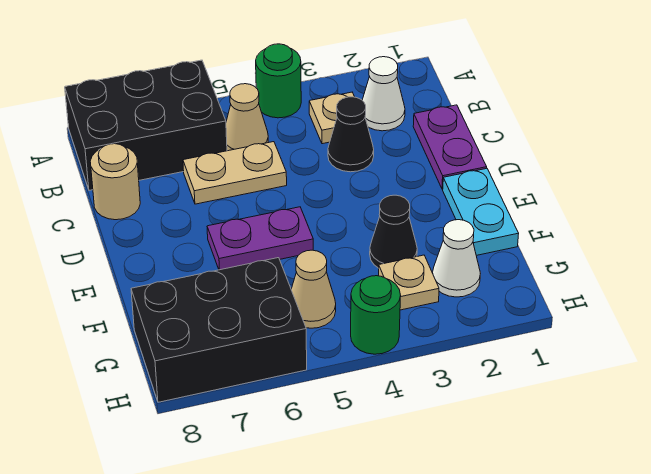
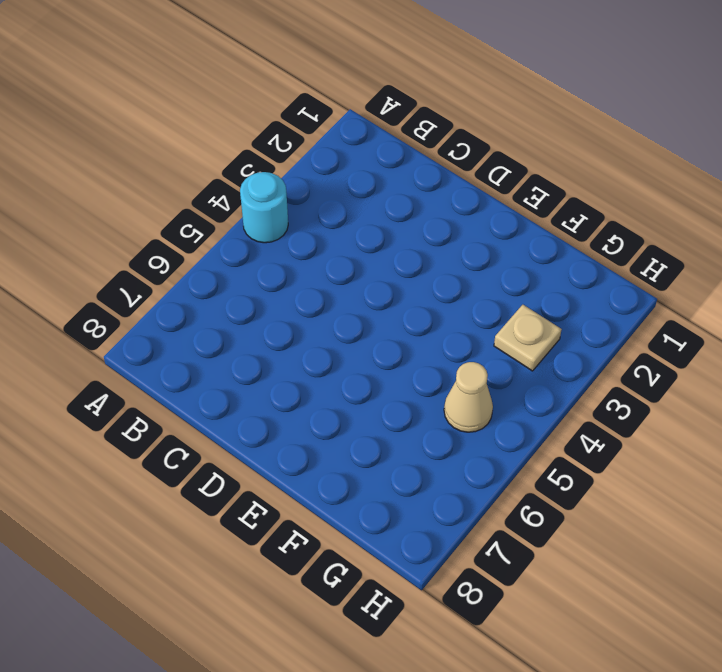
cyan 1x1 round brick [240,172,288,243] -> green 1x1 round brick [256,44,301,118]
none -> black 2x3 brick [65,60,227,190]
none -> white 1x1 cone [362,57,405,131]
none -> tan 1x1 plate [309,92,354,144]

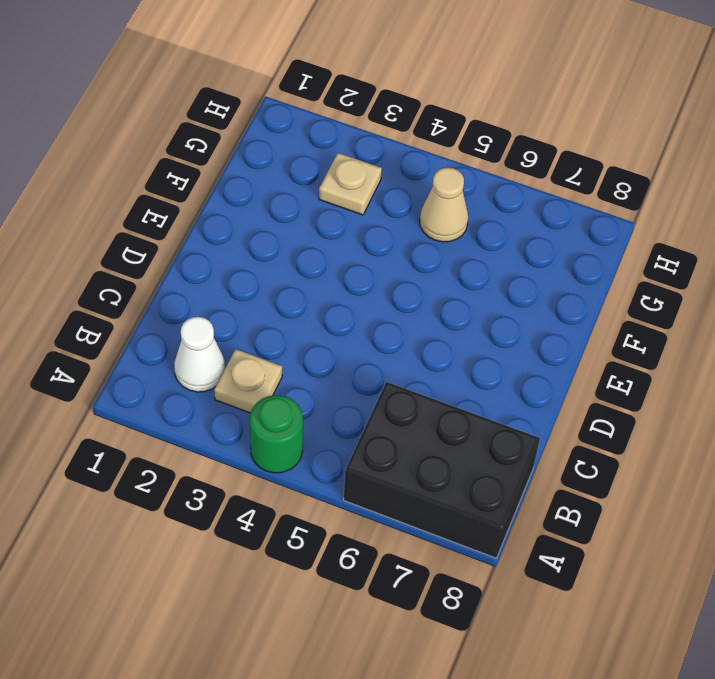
none -> tan 1x1 cone [226,84,268,151]
none -> purple 1x2 plate [413,105,487,189]
none -> black 1x1 cone [328,97,374,172]

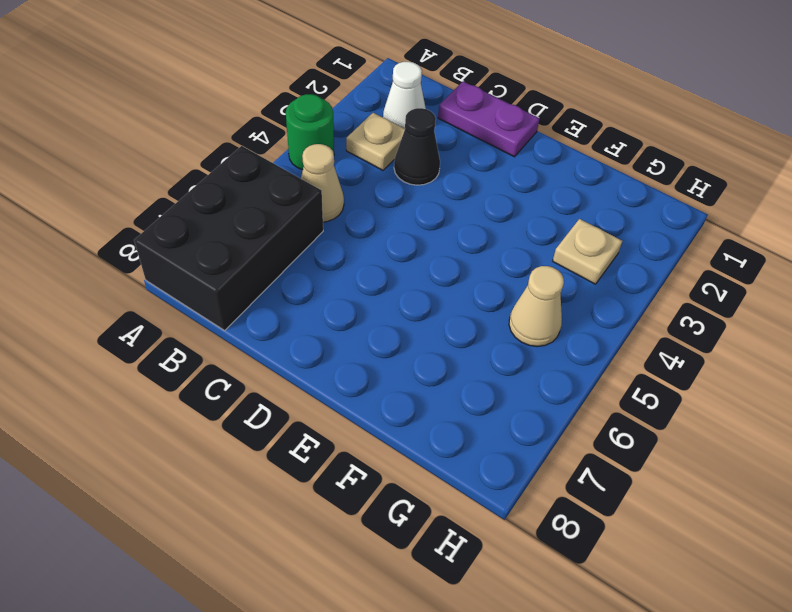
none -> tan 1x2 plate [183,142,287,204]
none -> tan 1x1 round brick [90,144,140,220]
none -> cyan 1x2 plate [443,169,519,255]

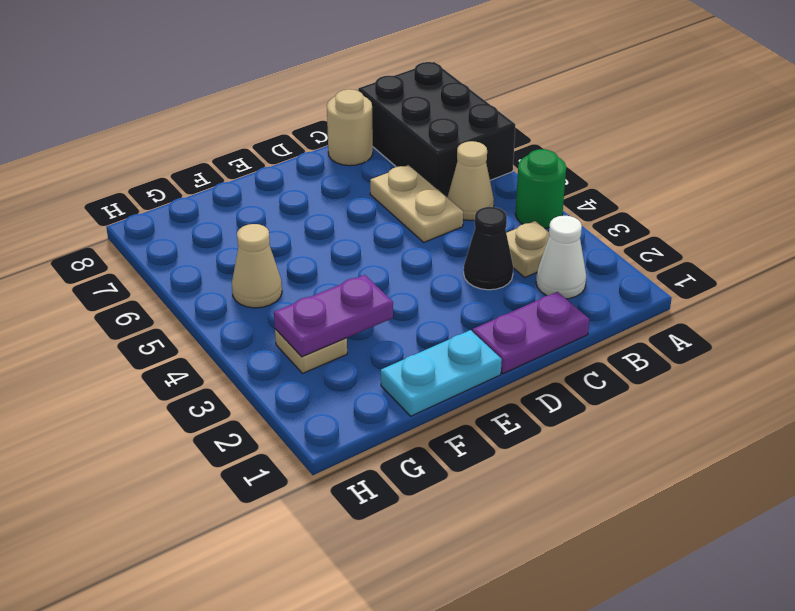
purple 1x2 plate [274,275,393,357] -> purple 1x2 plate turned to [207,207,313,270]
none -> black 1x1 cone [370,195,417,268]
none -> white 1x1 cone [433,220,480,297]
none -> black 2x3 brick [131,258,307,402]

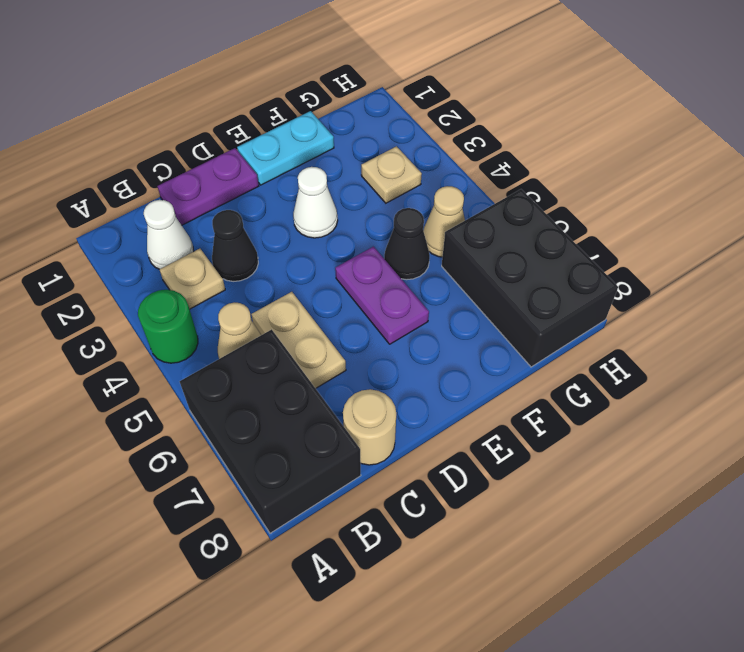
white 1x1 cone [293,167,338,238] -> white 1x1 cone moved to [433,220,480,297]
black 1x1 cone [384,208,430,280] -> black 1x1 cone moved to [370,195,417,268]
none -> green 1x1 round brick [351,276,401,354]

